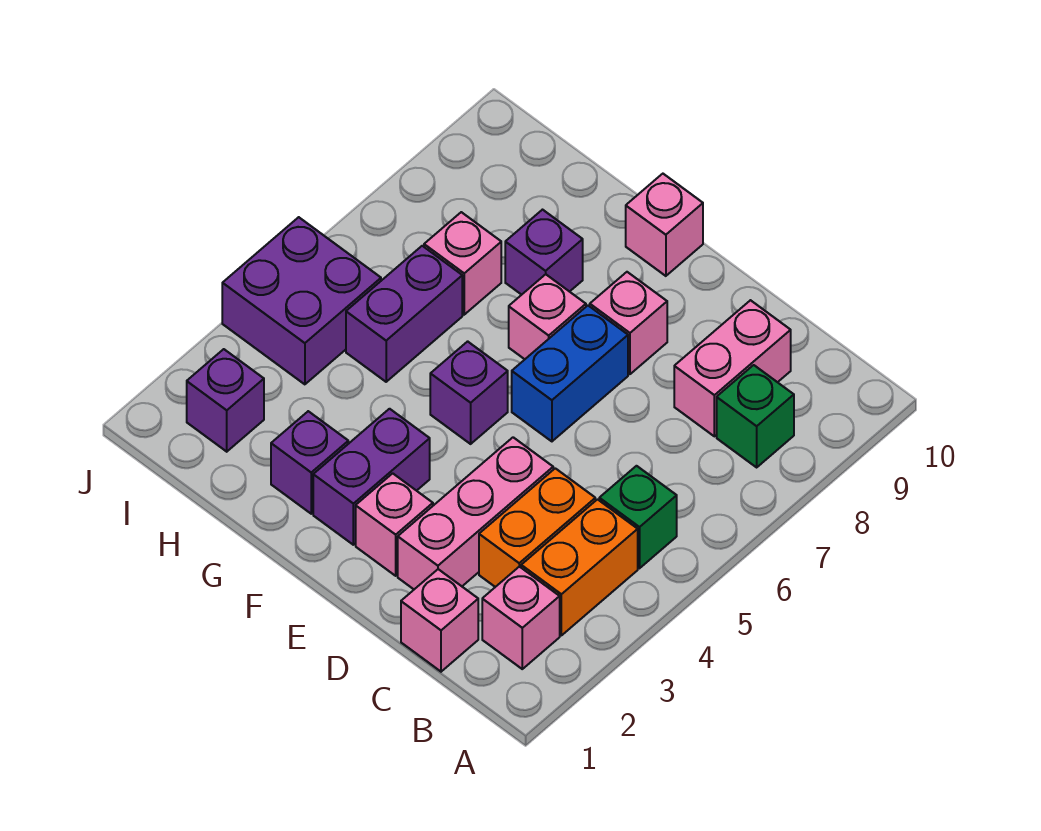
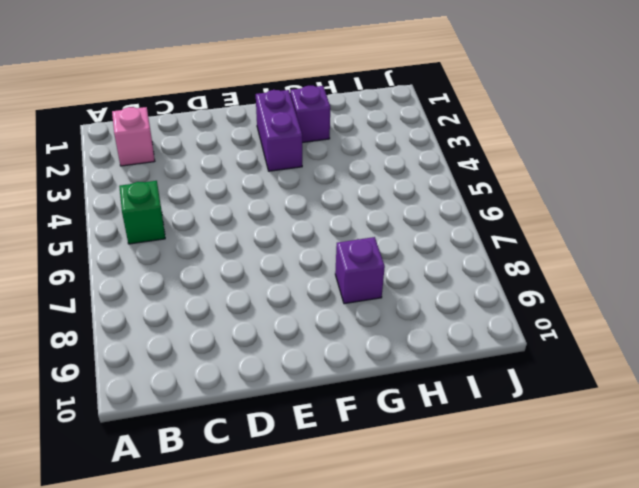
none -> orange 1x2 brick [521,499,638,635]
none -> green 1x1 brick [717,365,794,467]
none -> pink 1x1 brick [401,569,478,672]

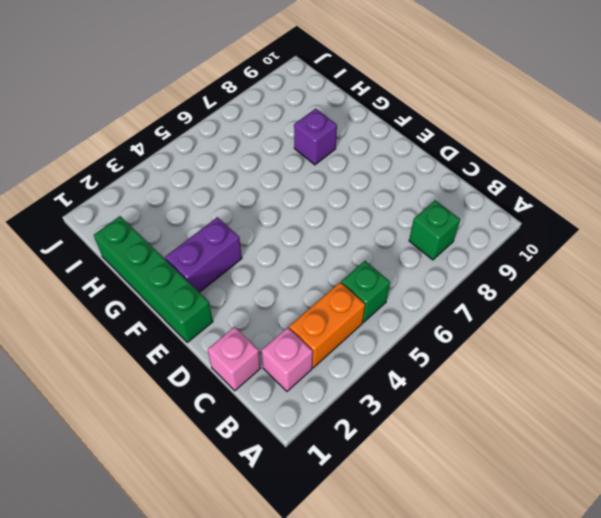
green 1x4 brick [94,216,213,343] -> none
none -> orange 1x2 brick [479,468,595,587]
none -> pink 1x2 brick [674,300,791,436]
none -> pink 1x3 brick [398,437,553,589]

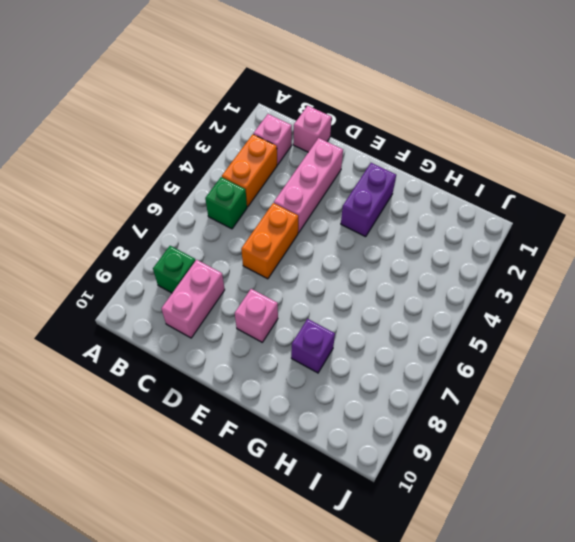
orange 1x2 brick [241,203,298,279] -> orange 1x2 brick moved to [479,468,595,587]
none -> pink 1x1 brick [356,473,433,576]
none -> blue 1x2 brick [512,306,628,441]
none -> purple 1x1 brick [430,341,508,444]

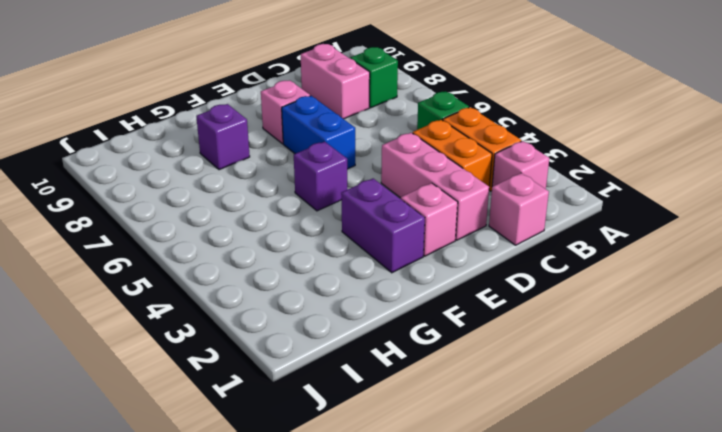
none -> pink 1x1 brick [509,274,586,359]
none -> pink 1x1 brick [626,174,703,276]
none -> purple 1x1 brick [271,411,348,514]

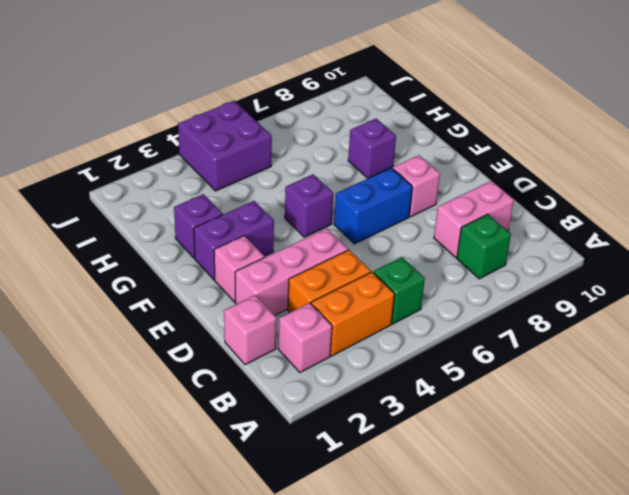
none -> pink 1x1 brick [509,274,586,359]
none -> pink 1x1 brick [626,174,703,276]
none -> purple 1x2 brick [346,246,462,382]

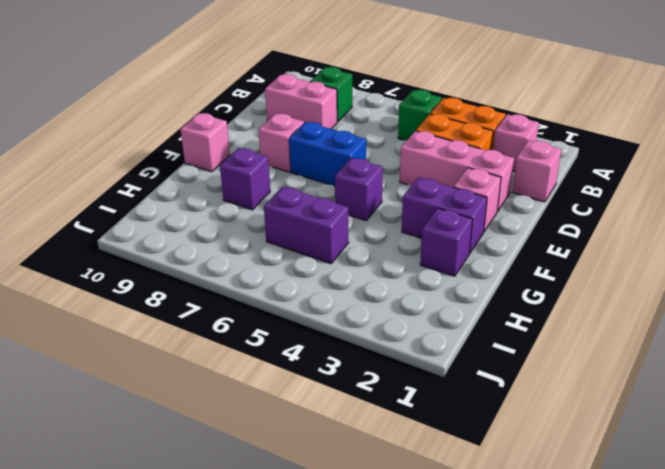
none -> pink 1x1 brick [509,274,586,359]
none -> pink 1x1 brick [424,212,501,315]
none -> purple 1x1 brick [187,349,264,452]

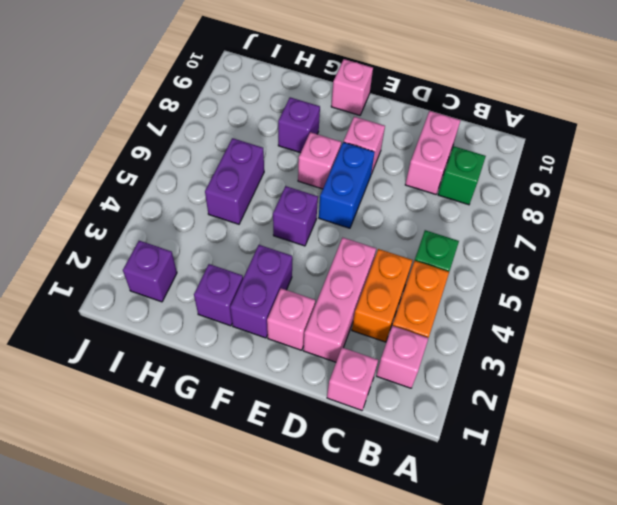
none -> pink 1x1 brick [424,212,501,315]
none -> purple 2x2 brick [222,217,381,384]

